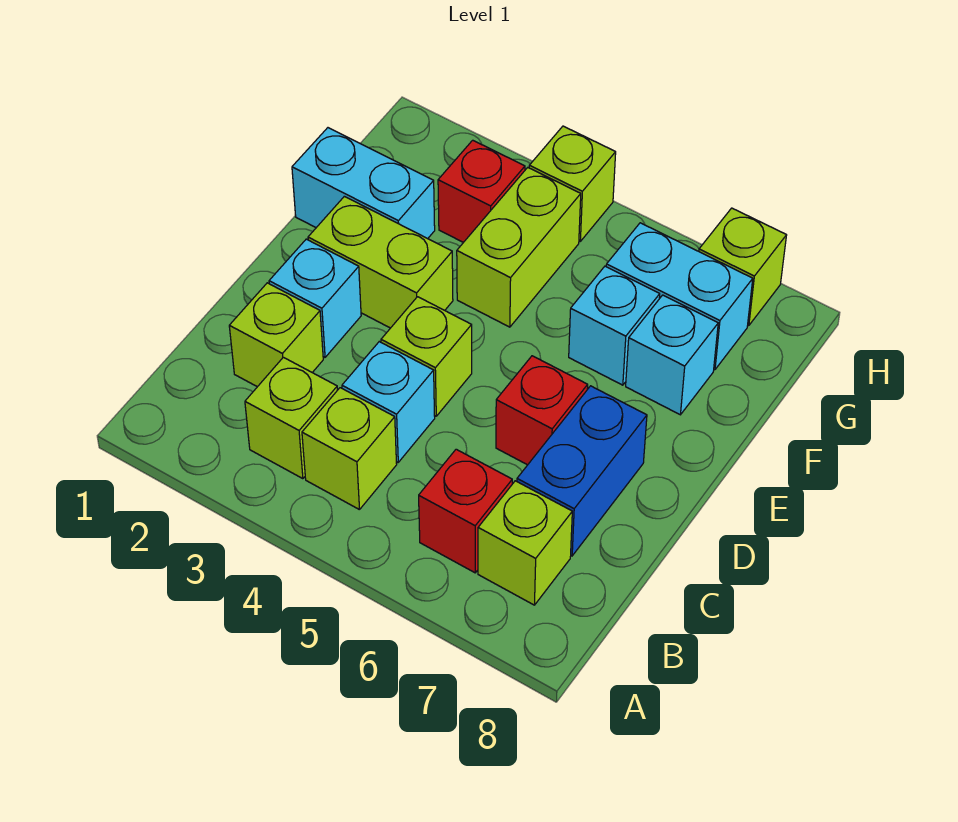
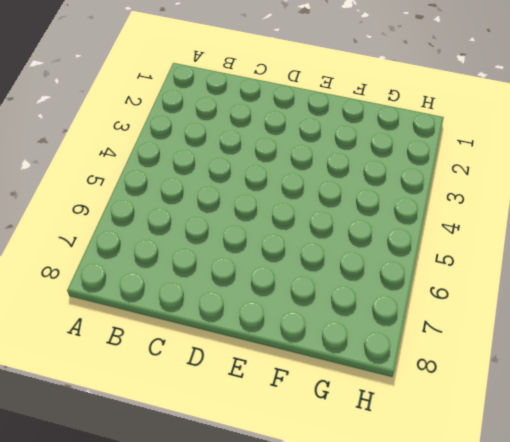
none -> lime 1x1 brick [245,357,337,479]
none -> lime 1x1 brick [302,388,397,510]
none -> red 1x1 brick [419,449,512,573]

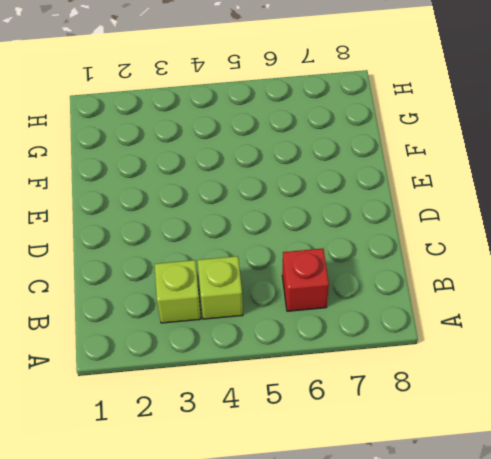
none -> lime 1x1 brick [478,481,572,605]
none -> lime 1x1 brick [229,283,323,387]
none -> cyan 1x1 brick [342,342,435,462]

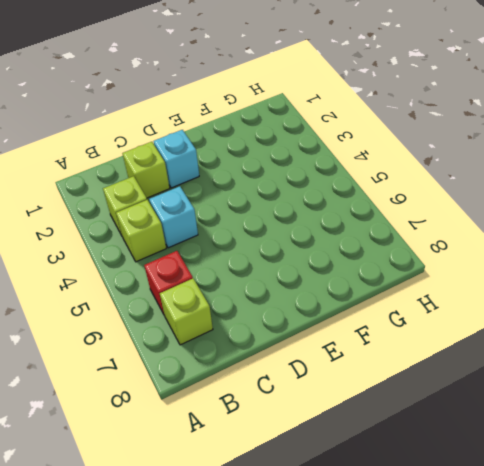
none -> blue 1x2 brick [517,386,647,556]
none -> lime 1x1 brick [381,297,472,416]
none -> red 1x1 brick [496,356,588,465]

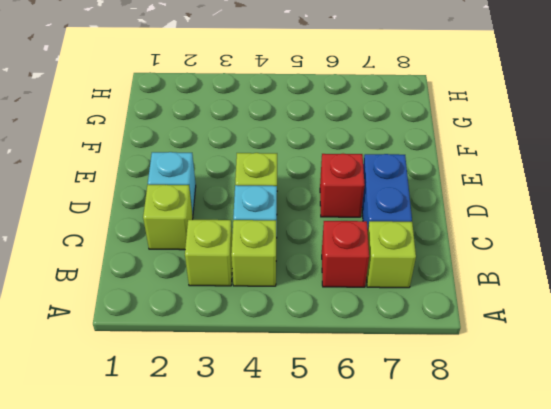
none -> lime 1x2 brick [308,196,453,328]
none -> cyan 1x2 brick [292,128,435,239]
none -> lime 1x2 brick [457,168,581,327]

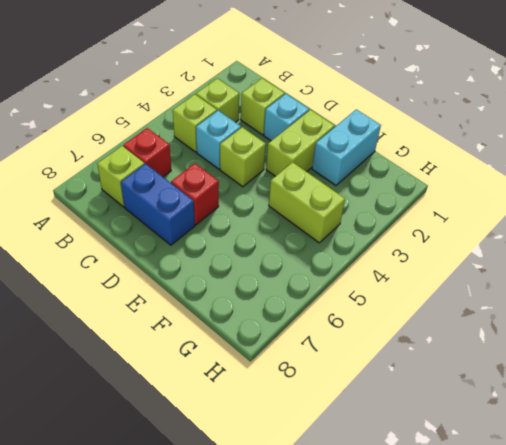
none -> cyan 1x1 brick [569,266,660,385]
none -> cyan 1x1 brick [626,295,718,415]
none -> red 1x1 brick [438,140,525,242]

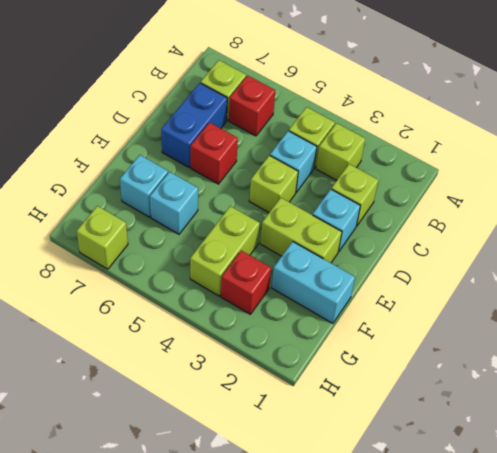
none -> cyan 1x2 brick [606,223,753,370]
none -> lime 1x1 brick [529,126,616,241]

